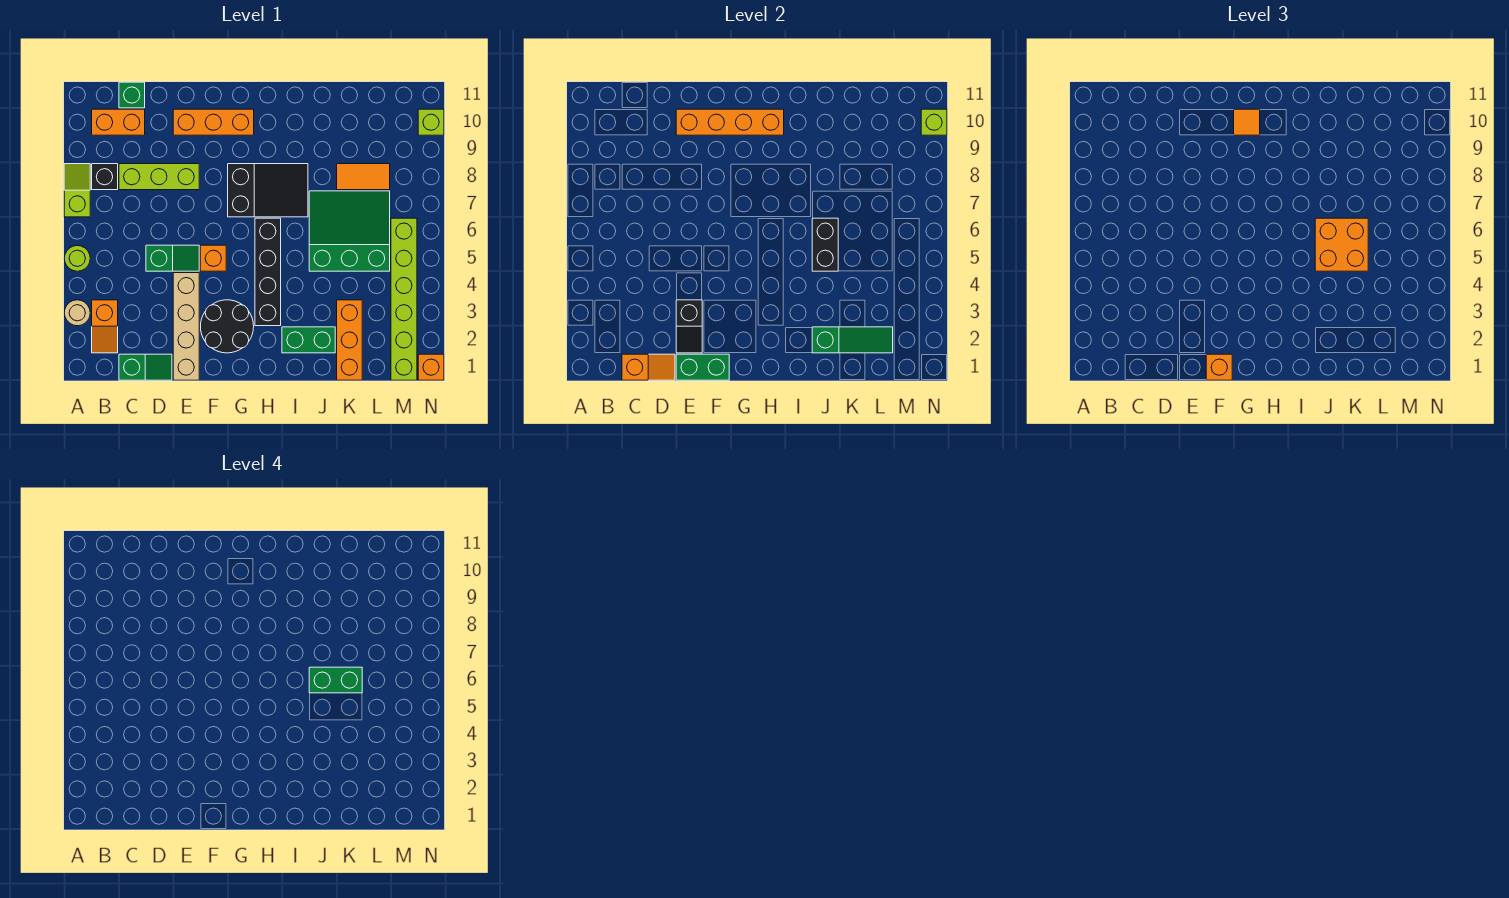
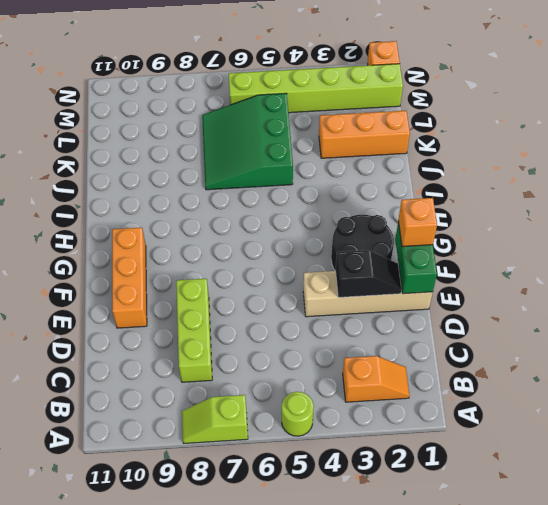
none -> tan 1x1 round brick [64,300,90,326]
none -> black 1x1 brick [92,164,118,190]
none -> orange 1x2 brick [92,109,145,135]
none -> green 1x2 slope [119,354,172,380]

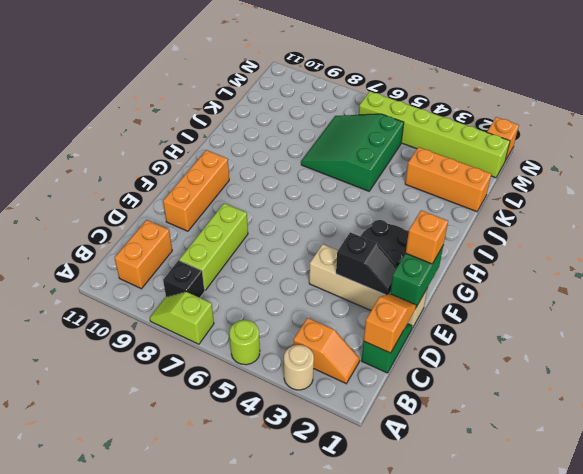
none -> green 1x1 brick [119,82,145,108]
none -> green 1x2 slope [146,245,199,271]
none -> orange 1x1 brick [200,245,226,271]
none -> black 2x3 slope [228,164,308,217]

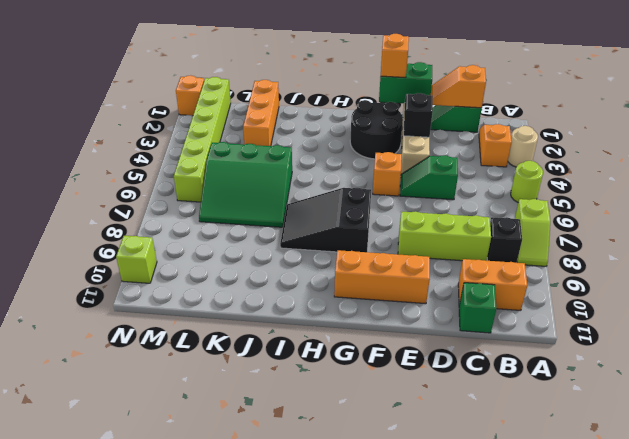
none -> black 1x4 brick [255,218,281,326]
none -> green 1x2 brick [282,327,335,353]
none -> orange 1x2 tile [337,164,390,190]
none -> orange 1x4 brick [676,109,784,135]

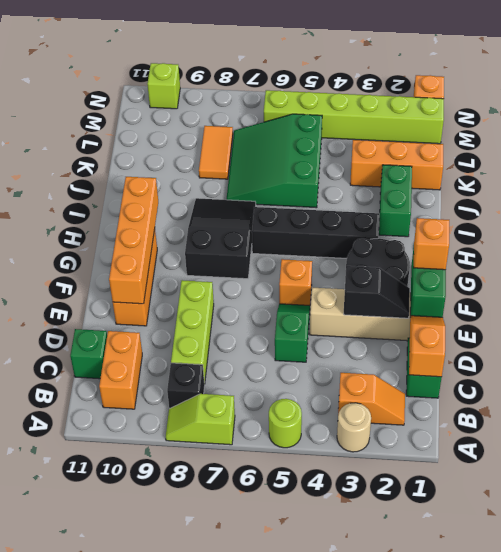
none -> green 1x3 slope [812,327,893,353]
none -> black 1x2 brick [812,218,838,271]
none -> lime 1x1 brick [921,109,947,135]
none -> orange 1x1 tile [1234,109,1260,135]

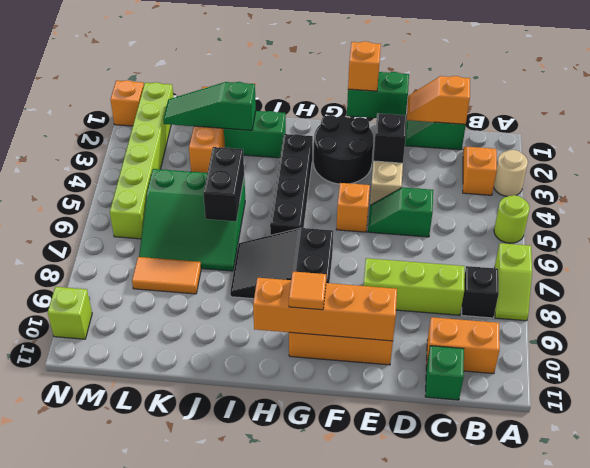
none -> lime 1x1 brick [921,109,947,135]
none -> orange 2x2 brick [1315,218,1368,271]
none -> green 1x2 brick [309,667,362,693]

